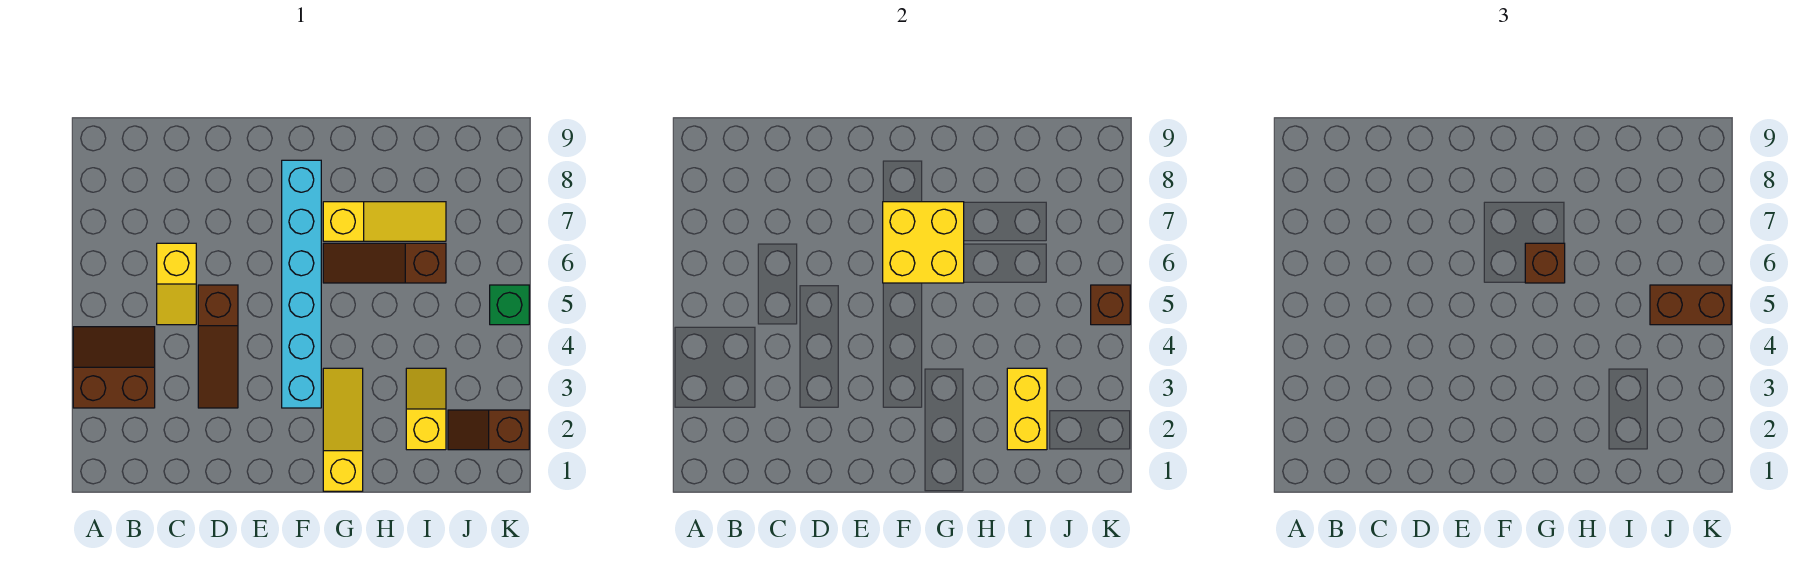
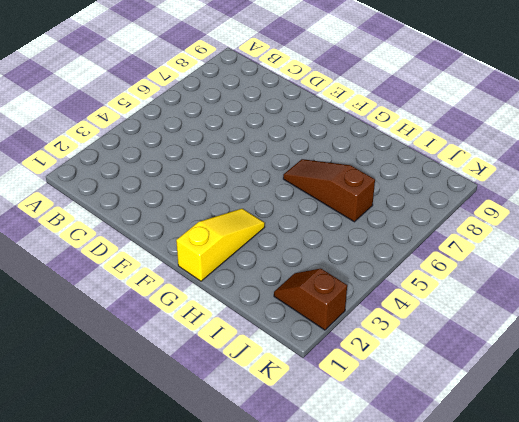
none -> brown 2x2 slope [73,327,155,408]
none -> yellow 1x2 slope [157,243,196,325]
none -> brown 1x3 slope [198,285,238,408]

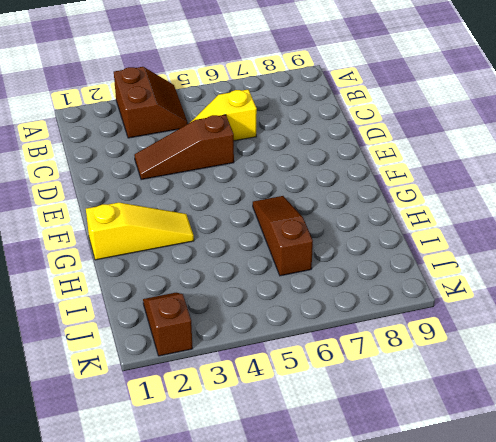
none -> cyan 1x6 brick [282,160,321,408]
none -> yellow 1x3 slope [323,202,446,241]
none -> yellow 1x2 slope [406,368,446,450]

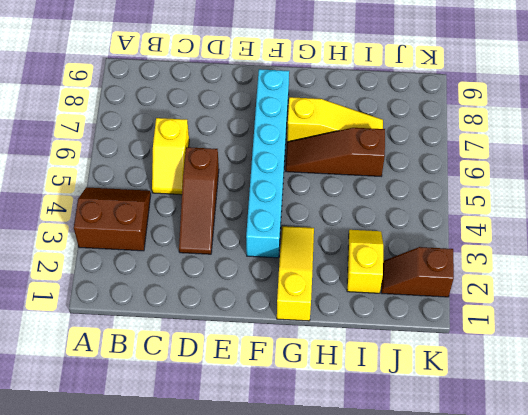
none -> green 1x1 brick [490,285,529,325]
none -> yellow 2x2 brick [883,202,964,283]
none -> yellow 1x2 brick [1007,368,1047,450]

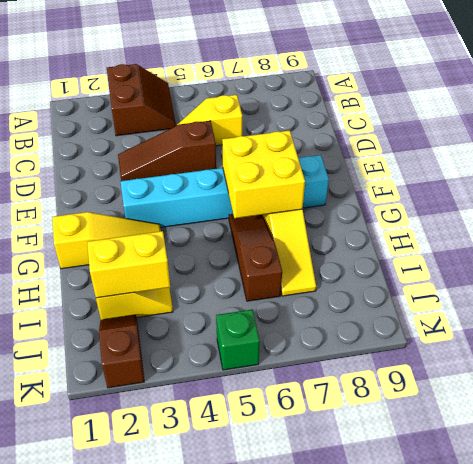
none -> brown 1x1 brick [1091,285,1130,325]
none -> brown 1x1 brick [1525,243,1565,283]
none -> brown 1x2 brick [1650,285,1731,325]

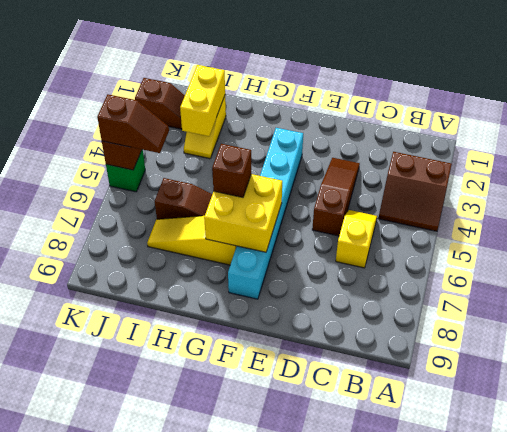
brown 1x2 slope [97,94,169,153] -> brown 1x2 brick [1650,285,1731,325]
none -> yellow 1x3 slope [323,368,363,491]

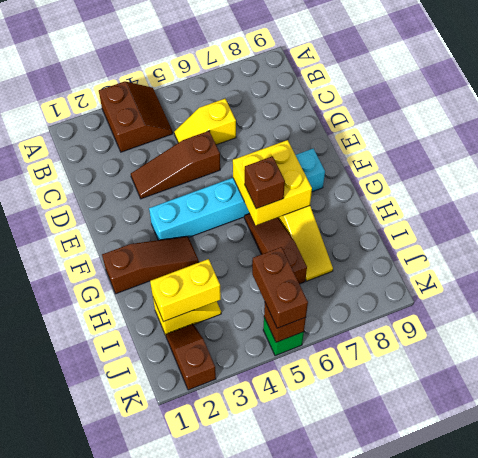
brown 1x3 slope [102,236,199,294] -> yellow 1x3 slope [323,368,363,491]

